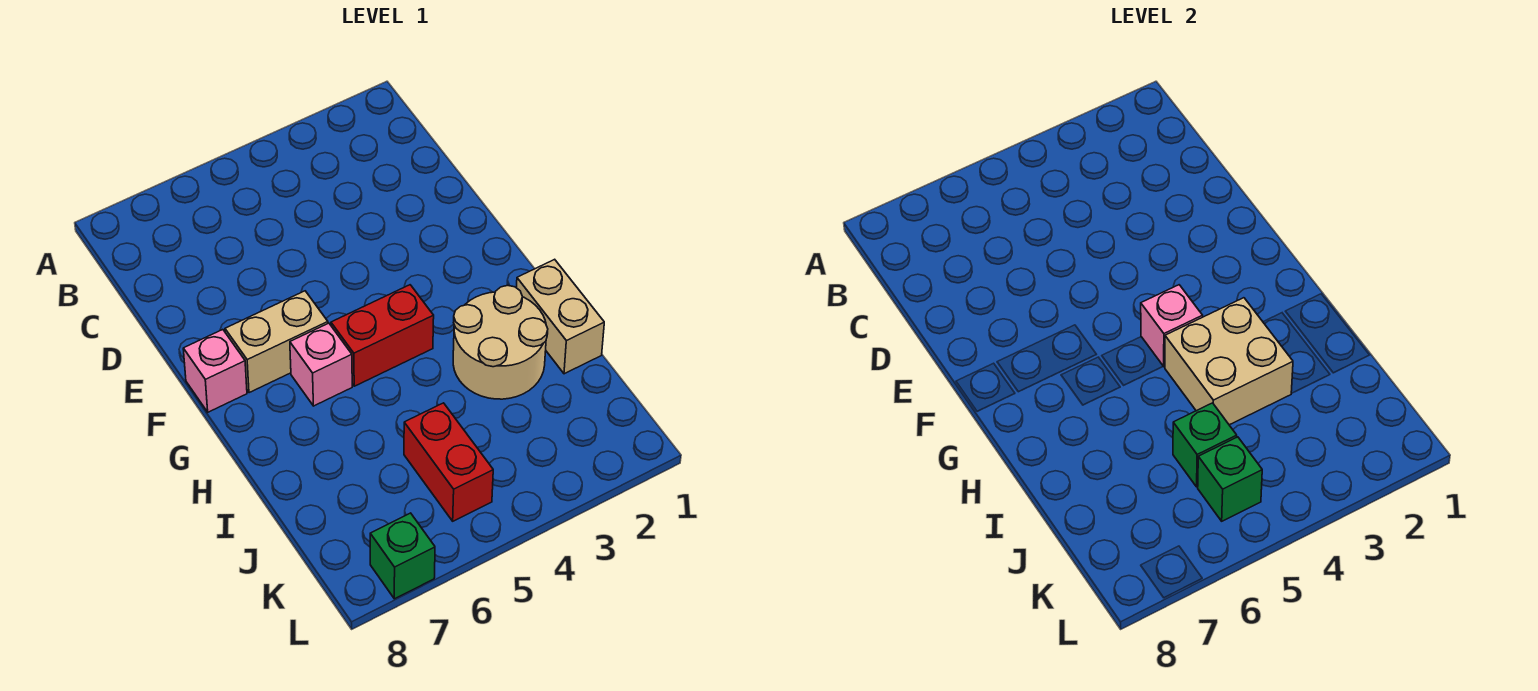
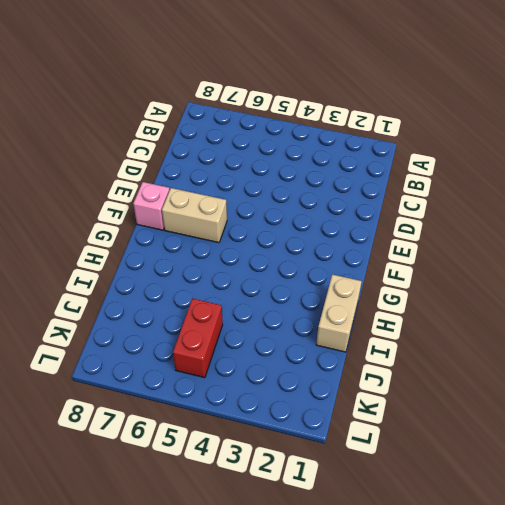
none -> red 1x2 brick [331,285,434,386]
none -> pink 1x1 brick [290,323,352,406]
none -> tan 2x2 round brick [453,285,548,399]

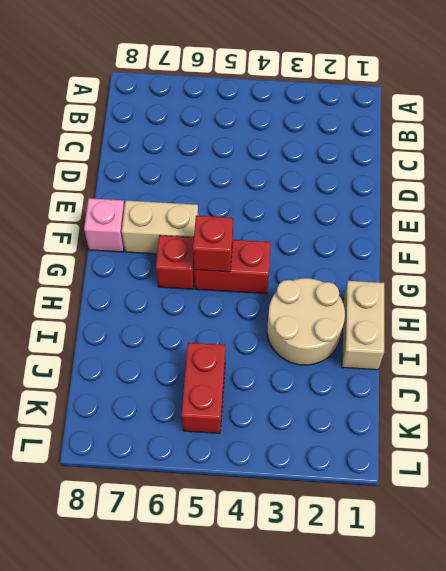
red 1x1 brick [193,216,233,272] -> none
red 1x1 brick [156,235,194,289] -> pink 1x1 brick [290,323,352,406]
none -> green 1x1 brick [370,513,435,599]
none -> pink 1x1 brick [1141,285,1203,367]
none -> tan 2x2 brick [1165,298,1293,425]

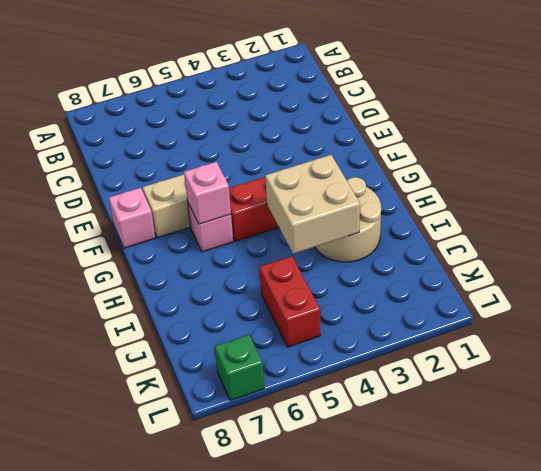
pink 1x1 brick [184,162,231,224] -> pink 1x1 brick moved to [1141,285,1203,367]
none -> tan 1x2 brick [516,259,604,374]
none -> green 1x1 brick [1173,403,1237,487]
none -> green 1x1 brick [1198,437,1262,521]

